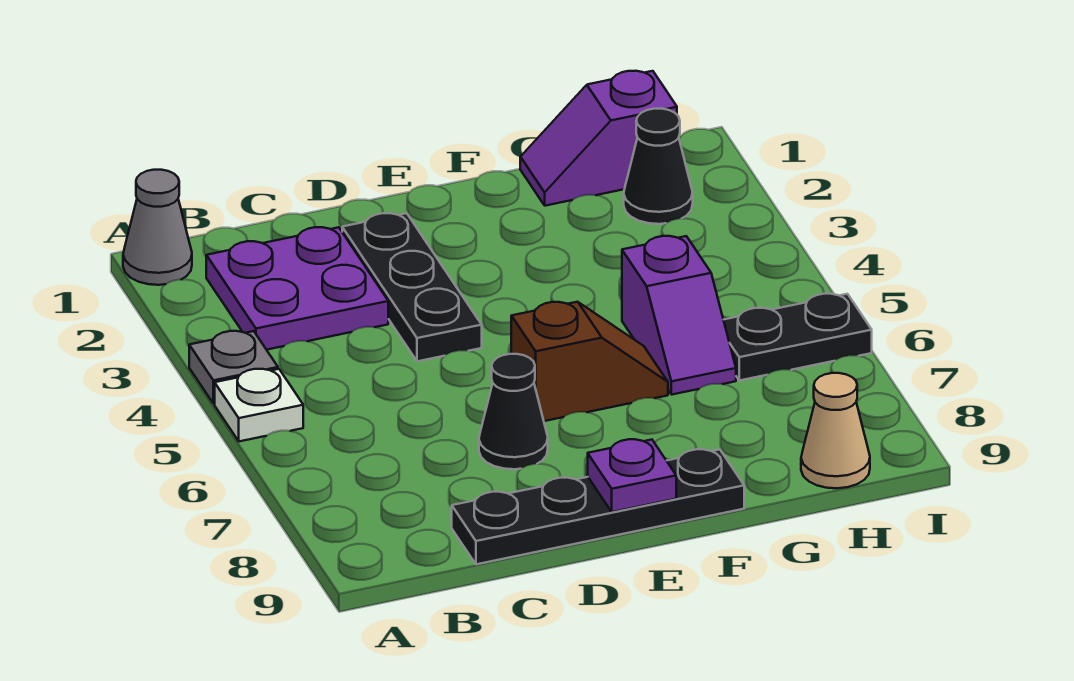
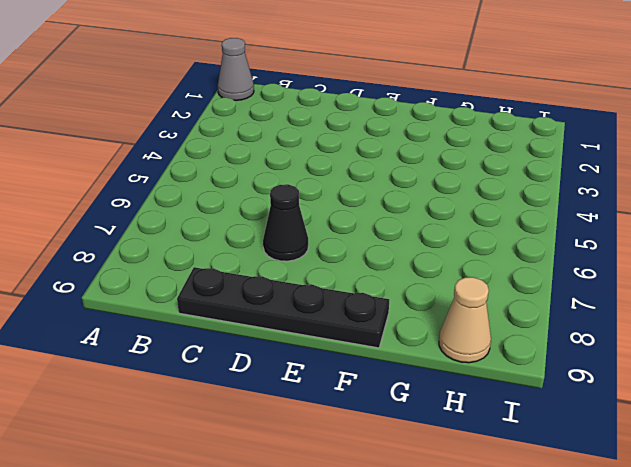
none -> grey 1x1 plate [189,331,278,404]
none -> white 1x1 plate [215,369,303,441]
none -> purple 2x2 plate [206,227,388,350]

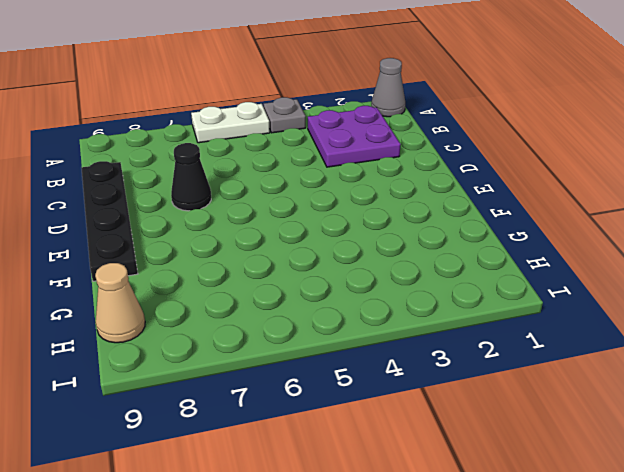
white 1x2 plate [191,102,270,143] -> white 1x1 plate [215,369,303,441]
none -> black 1x3 plate [342,213,482,361]
none -> brown 1x2 slope [511,302,668,421]
none -> purple 1x2 slope [520,71,677,206]

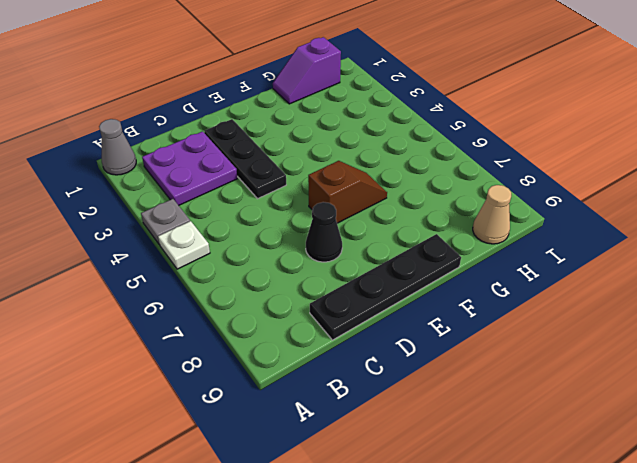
none -> purple 1x2 slope [622,236,736,395]
none -> black 1x1 cone [624,109,693,224]
none -> black 1x2 plate [724,294,872,381]

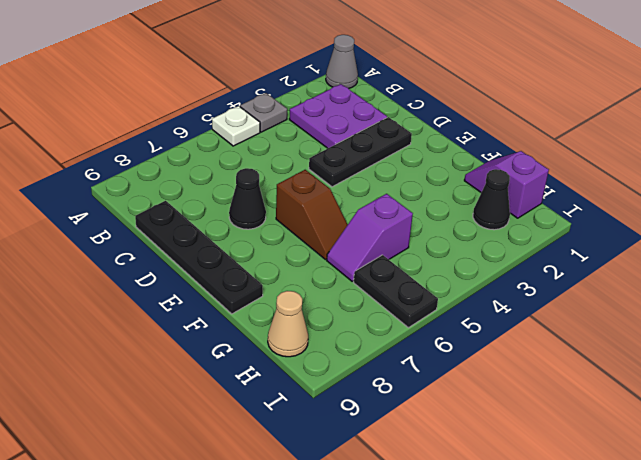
none -> purple 1x1 plate [588,439,676,512]

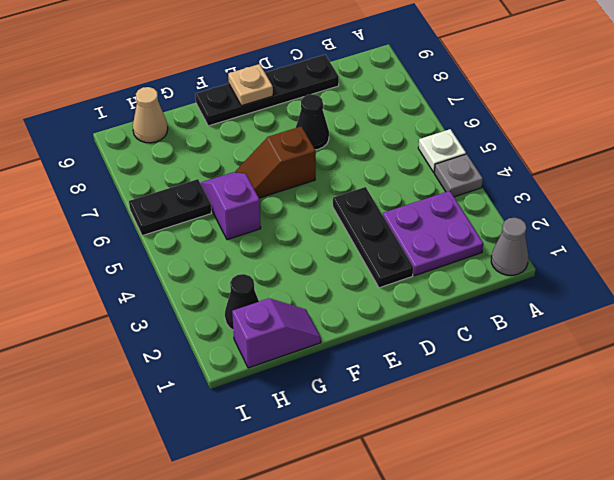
tan 1x1 plate [228,64,273,106] -> purple 1x1 plate [588,439,676,512]

